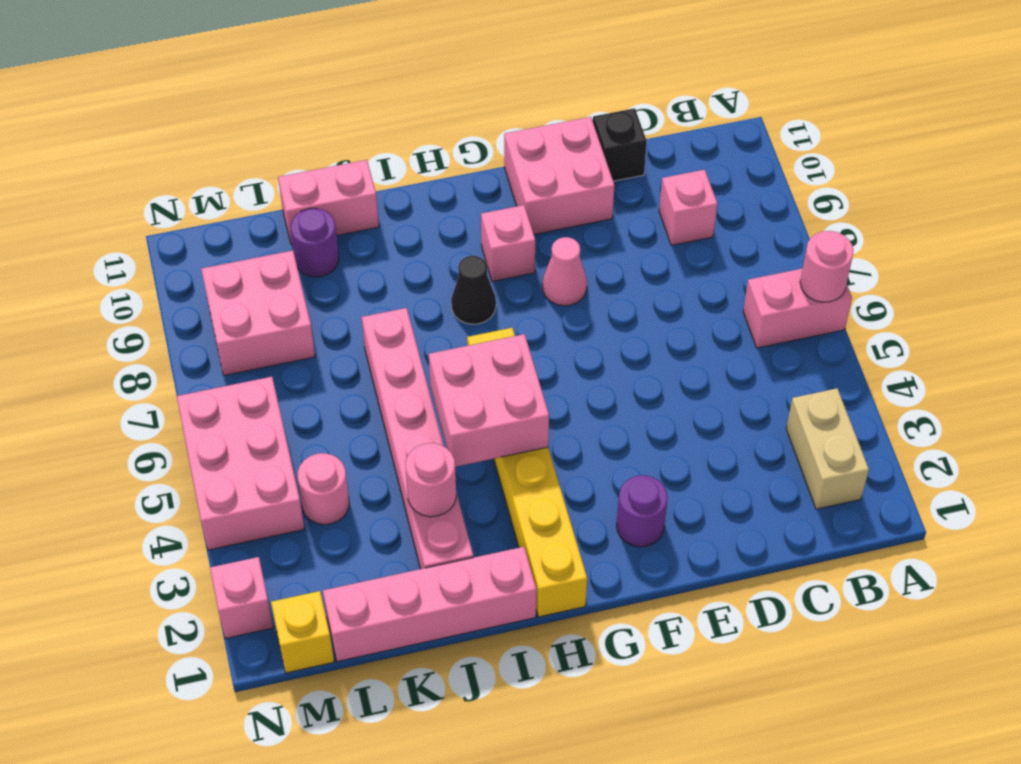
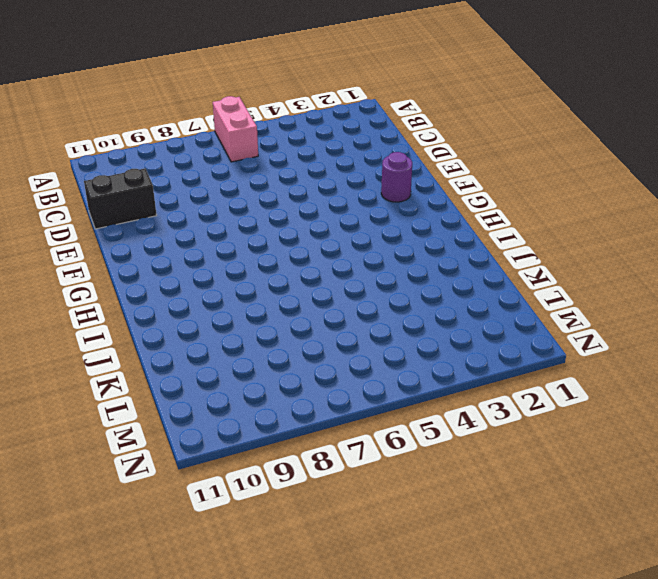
black 1x2 brick [84,169,157,229] -> black 1x1 brick [593,108,647,181]
none -> tan 1x2 brick [786,389,869,509]
none -> pink 1x1 brick [659,170,718,245]
none -> pink 2x2 brick [504,117,615,234]

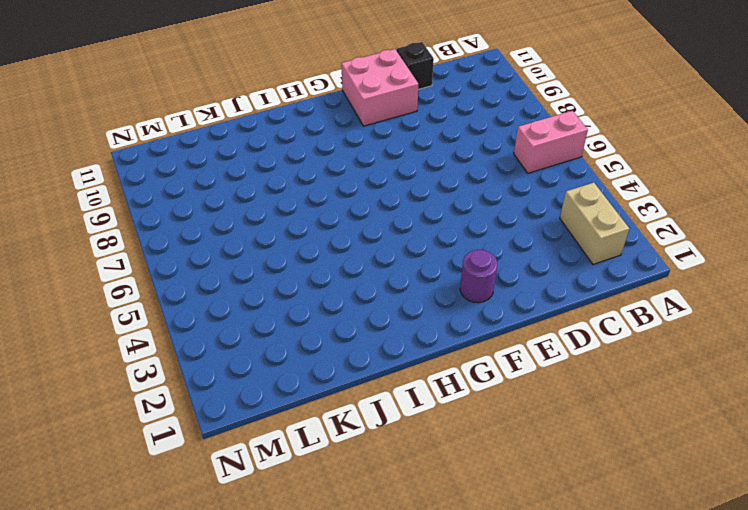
none -> pink 1x1 brick [659,170,718,245]
none -> pink 1x1 cone [542,237,587,306]
none -> pink 1x1 brick [481,205,535,281]

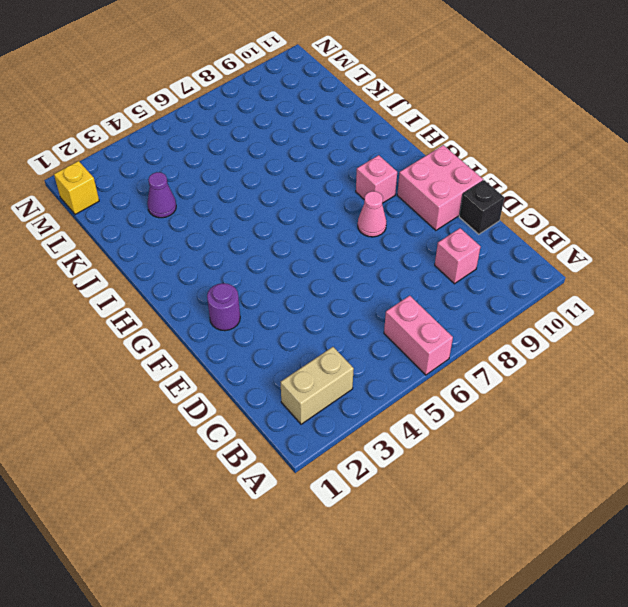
purple 1x1 cone [147,172,176,218] -> none
none -> yellow 1x6 brick [467,328,587,617]
none -> black 1x1 cone [451,256,496,324]
none -> pink 1x4 brick [323,547,537,662]

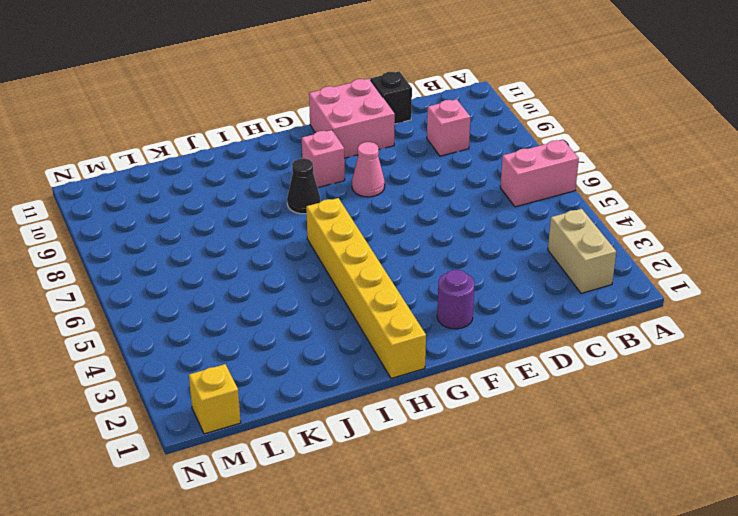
none -> pink 1x4 brick [323,547,537,662]
none -> pink 1x6 brick [362,308,473,569]
none -> pink 1x2 brick [278,160,379,244]

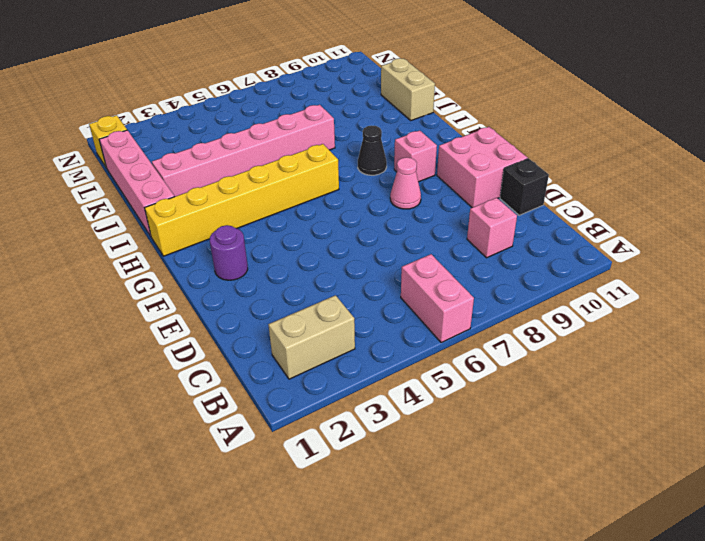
tan 1x2 brick [381,58,435,120] -> pink 1x2 brick [278,160,379,244]
none -> purple 1x1 round brick [291,208,339,277]
none -> pink 1x1 round brick [297,453,349,524]
none -> pink 2x2 brick [201,251,315,375]

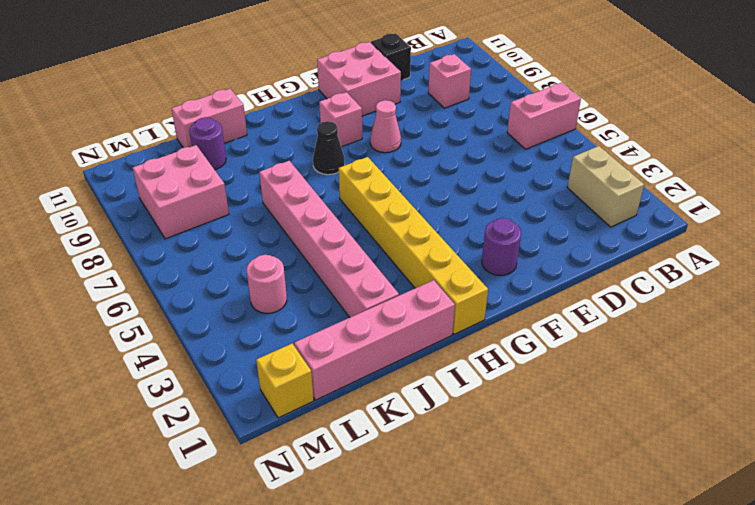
none -> pink 2x3 brick [177,377,305,550]
none -> pink 1x1 brick [210,557,274,639]
none -> pink 1x1 round brick [800,231,854,302]

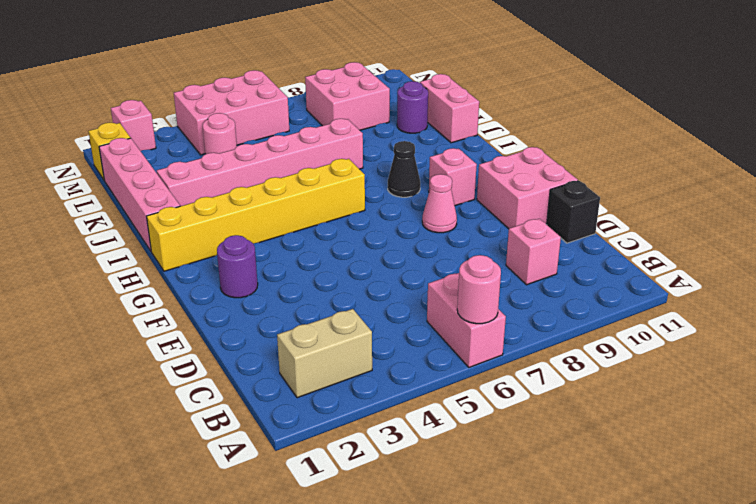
none -> pink 2x2 brick [429,334,549,467]
none -> pink 1x1 round brick [405,443,456,517]

